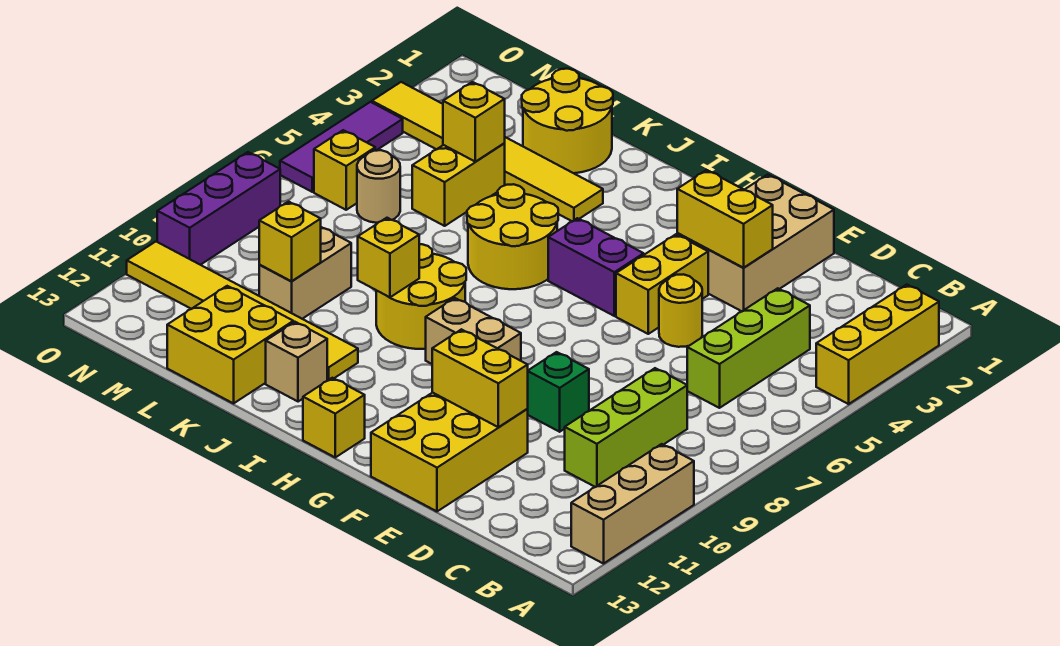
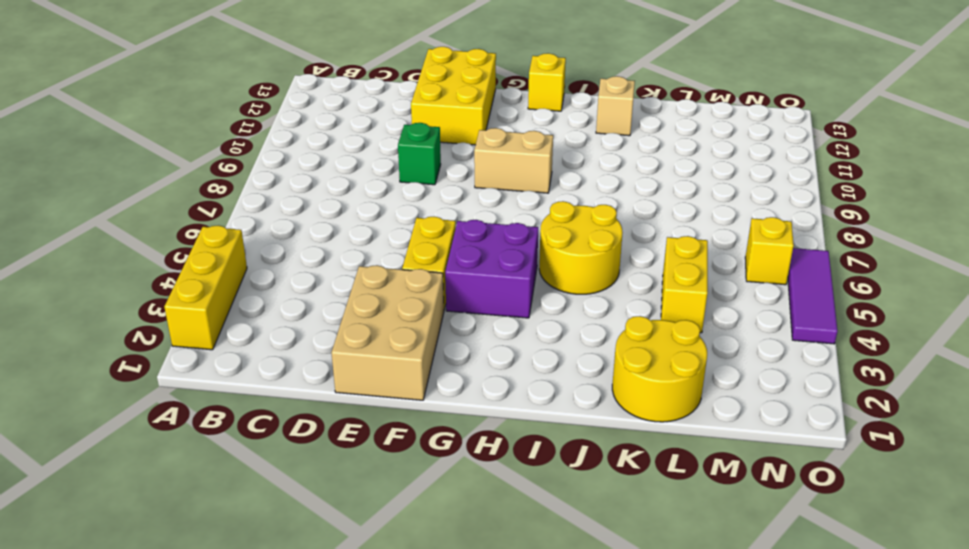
purple 2x2 brick [445,220,538,318] -> purple 1x2 brick [548,218,644,316]
none -> tan 1x3 brick [571,444,694,564]
none -> lime 1x3 brick [687,288,810,408]
none -> lime 1x3 brick [565,368,687,487]
none -> yellow 1x1 round brick [659,274,702,347]

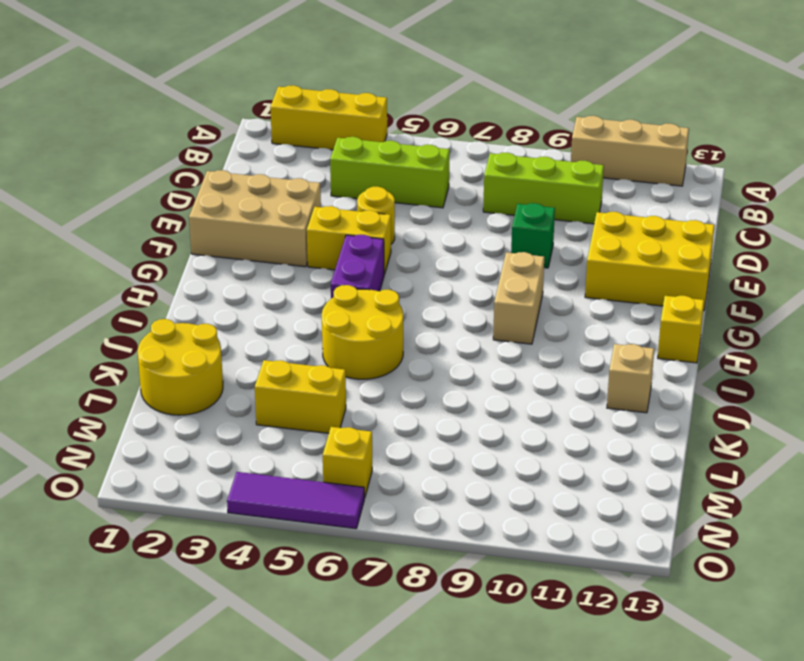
none -> yellow 2x2 round brick [376,244,466,349]
none -> yellow 1x6 tile [372,82,603,221]
none -> yellow 1x6 tile [127,242,358,381]
none -> yellow 2x2 brick [167,286,293,403]

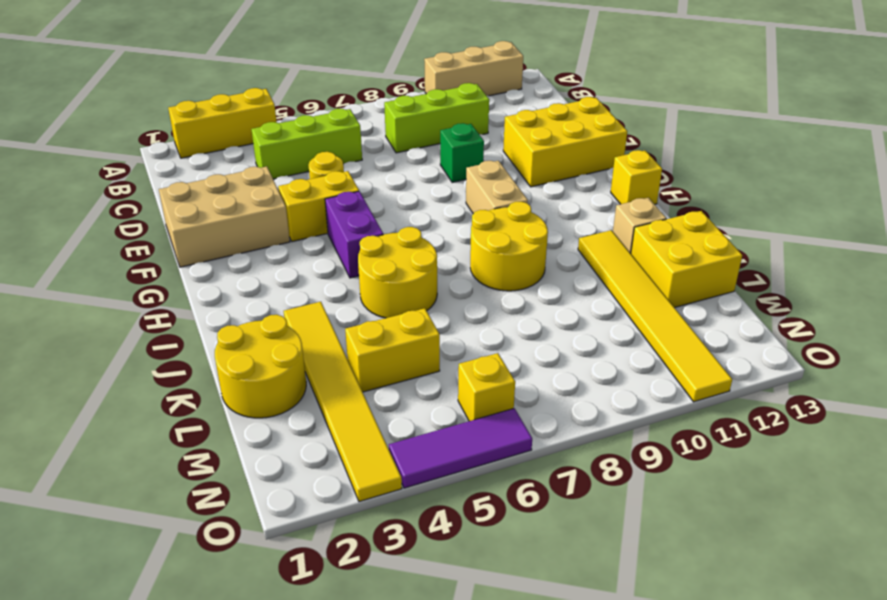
none -> tan 1x2 brick [259,227,351,319]
none -> tan 1x1 round brick [357,150,400,223]
none -> purple 1x3 brick [157,152,280,265]
none -> yellow 1x2 brick [677,170,773,268]

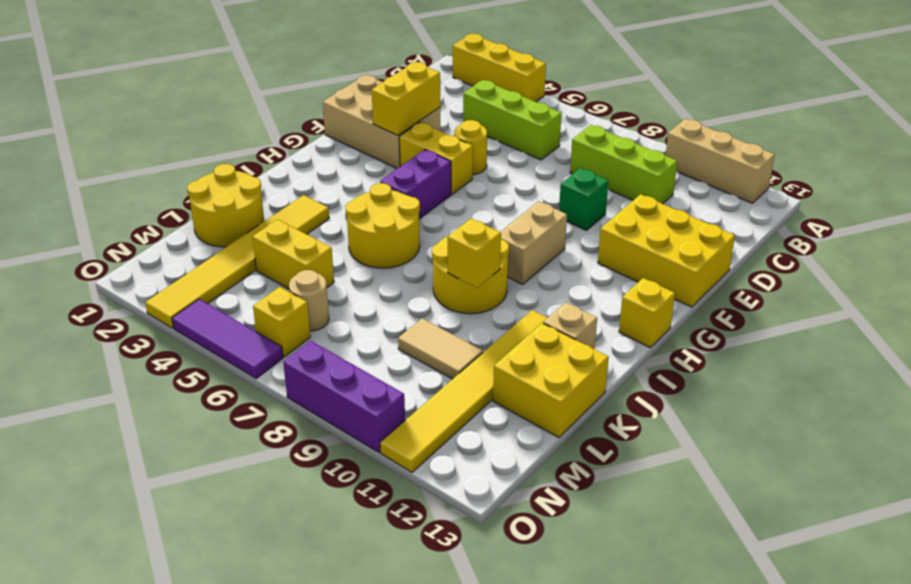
tan 1x2 tile [398,318,483,379] -> tan 1x2 brick [259,227,351,319]
none -> yellow 1x2 brick [432,329,528,427]
none -> yellow 1x1 brick [443,82,505,162]
none -> yellow 1x1 brick [259,202,321,281]

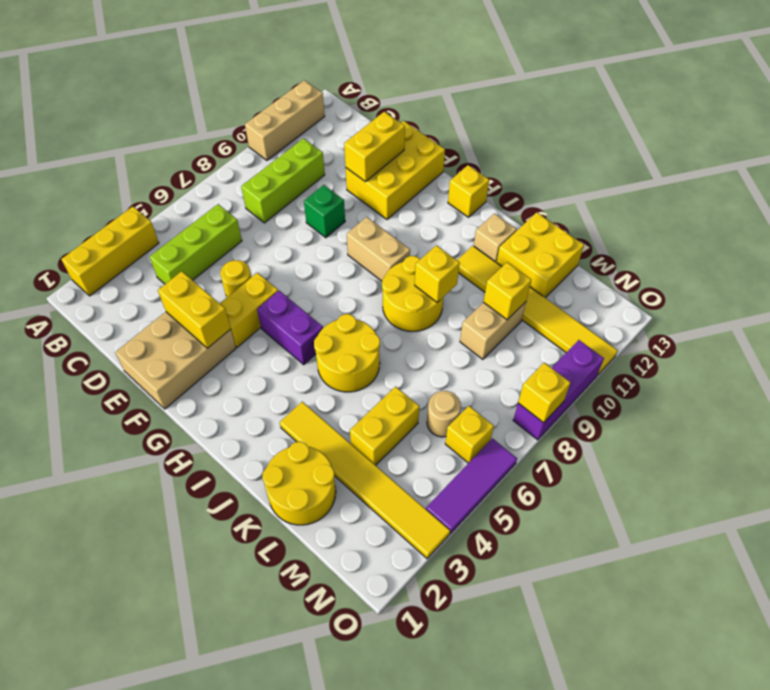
yellow 1x2 brick [344,112,405,182] -> yellow 1x2 brick turned to [432,329,528,427]
yellow 1x1 brick [518,363,571,423] -> yellow 1x1 brick moved to [443,82,505,162]

